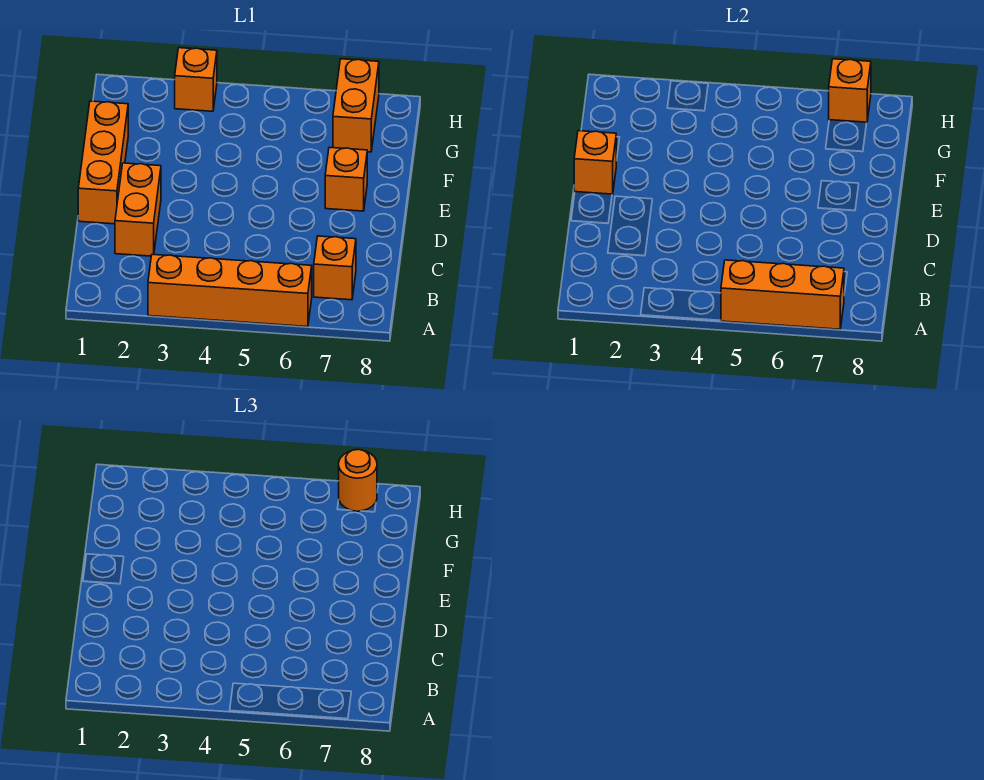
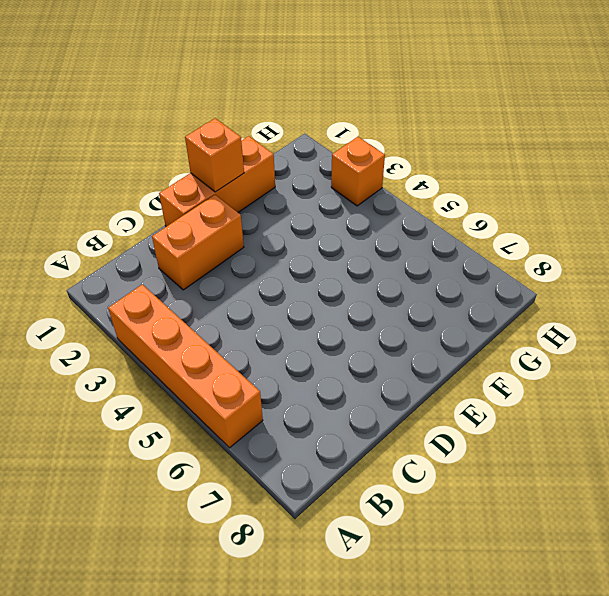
none -> orange 1x1 brick [314,236,356,300]
none -> orange 1x1 brick [325,147,367,211]

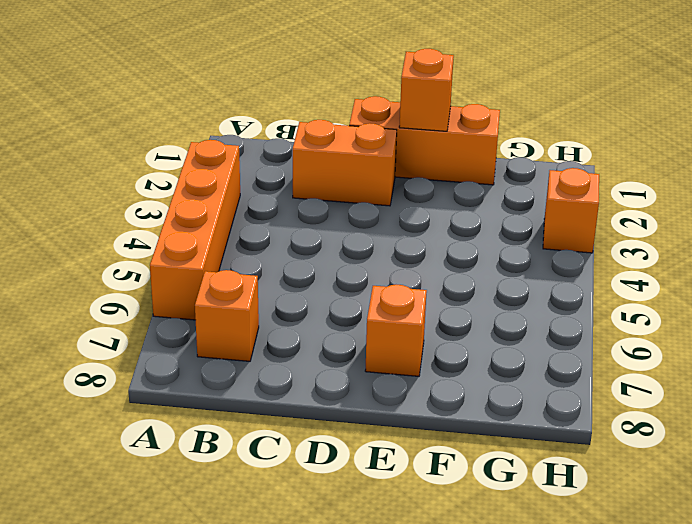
none -> orange 1x2 brick [333,59,379,152]
none -> orange 1x3 brick [721,260,844,329]

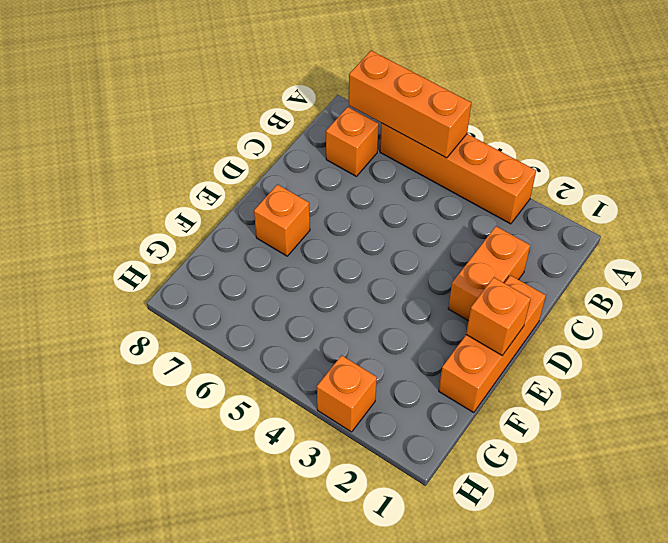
none -> orange 1x2 brick [333,59,379,152]
none -> orange 1x1 brick [829,59,871,122]

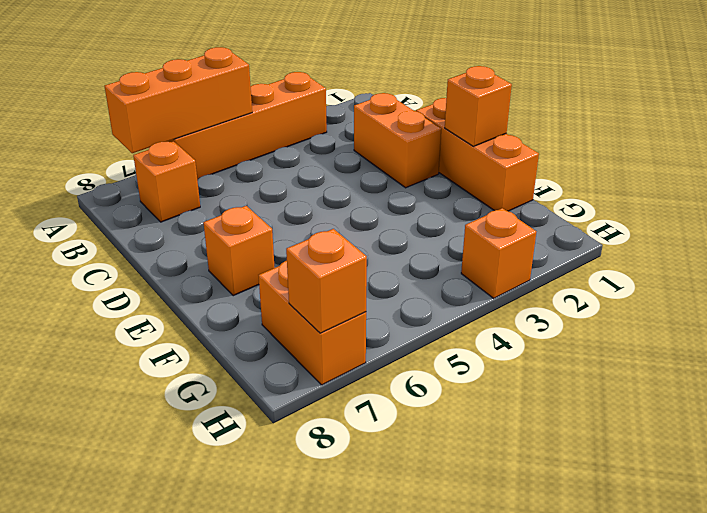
none -> orange 1x1 round brick [339,449,377,511]

